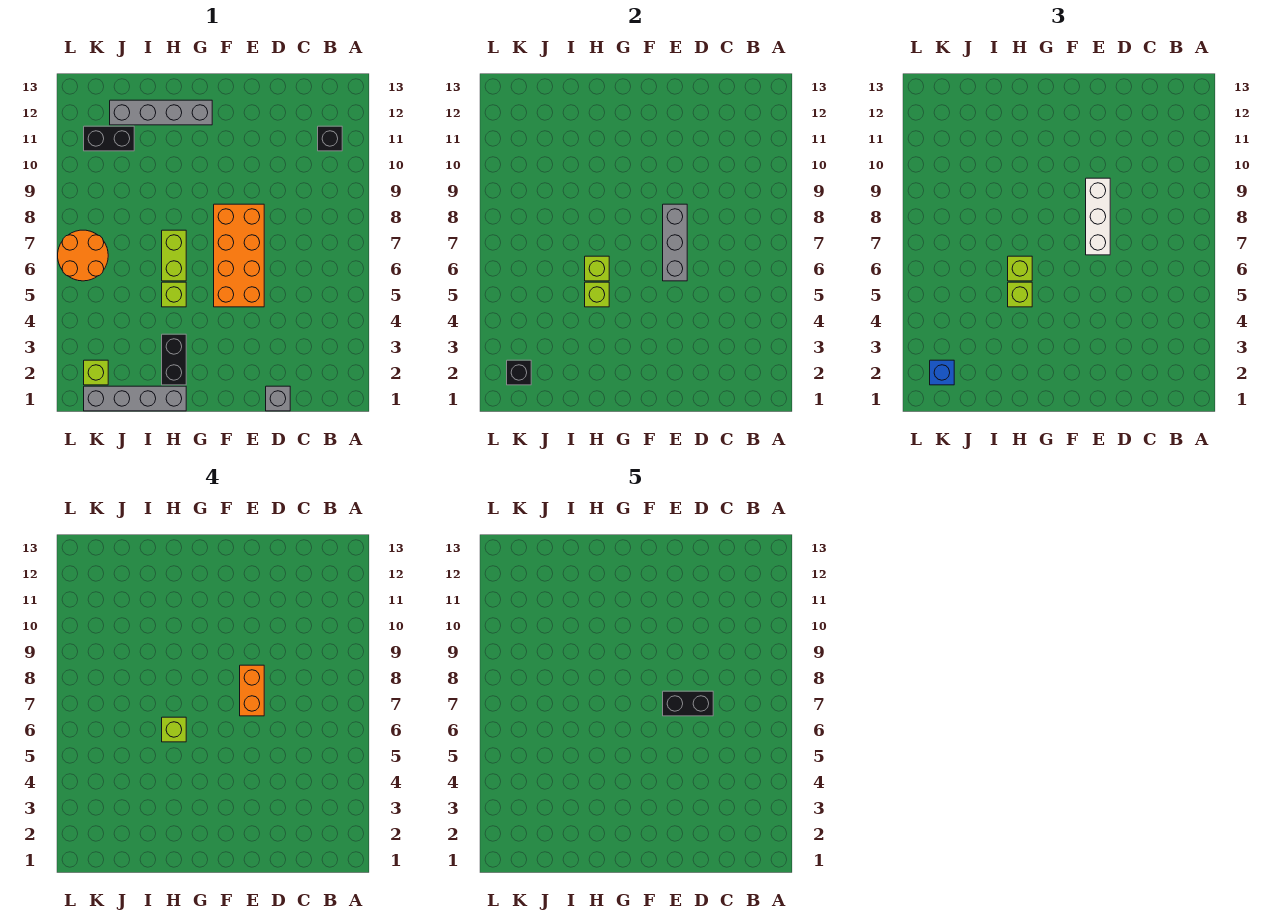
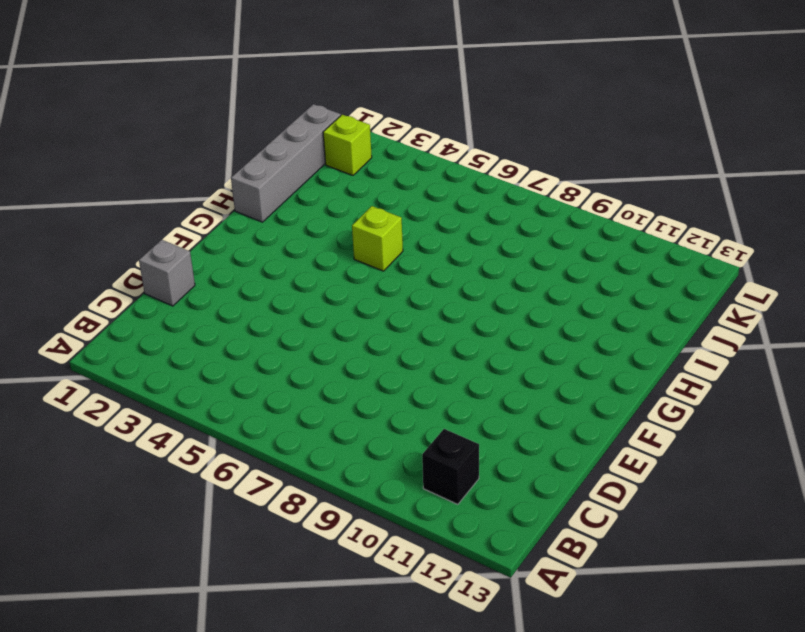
none -> orange 2x4 brick [214,204,264,307]
none -> grey 1x4 brick [110,100,212,125]
none -> black 1x2 brick [162,334,186,385]

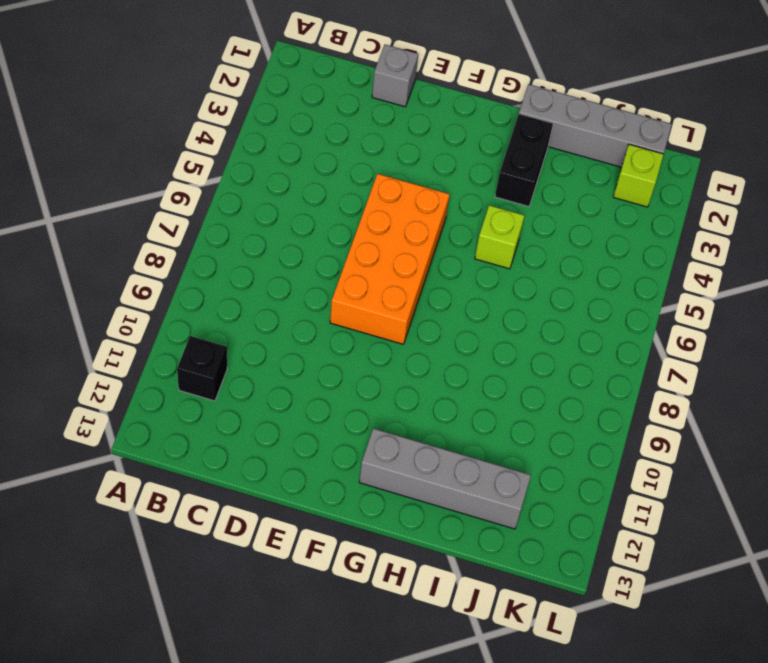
none -> lime 1x2 brick [162,230,186,281]
none -> black 1x2 brick [84,126,134,151]
none -> orange 2x2 round brick [58,230,108,281]

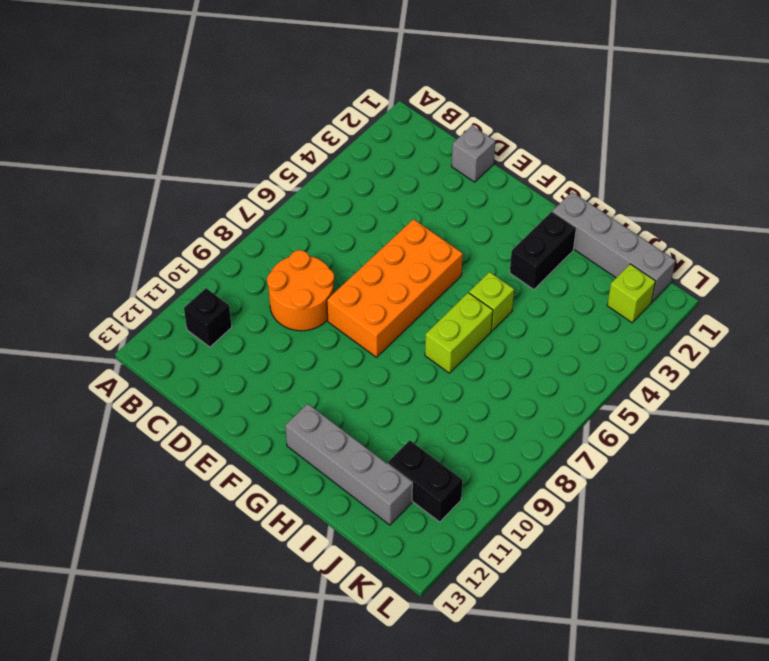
orange 2x2 round brick [267,250,334,331] -> orange 2x2 round brick moved to [58,230,108,281]
none -> grey 1x3 brick [663,204,687,281]
none -> lime 1x1 brick [585,282,609,307]
none -> lime 1x1 brick [585,256,609,281]

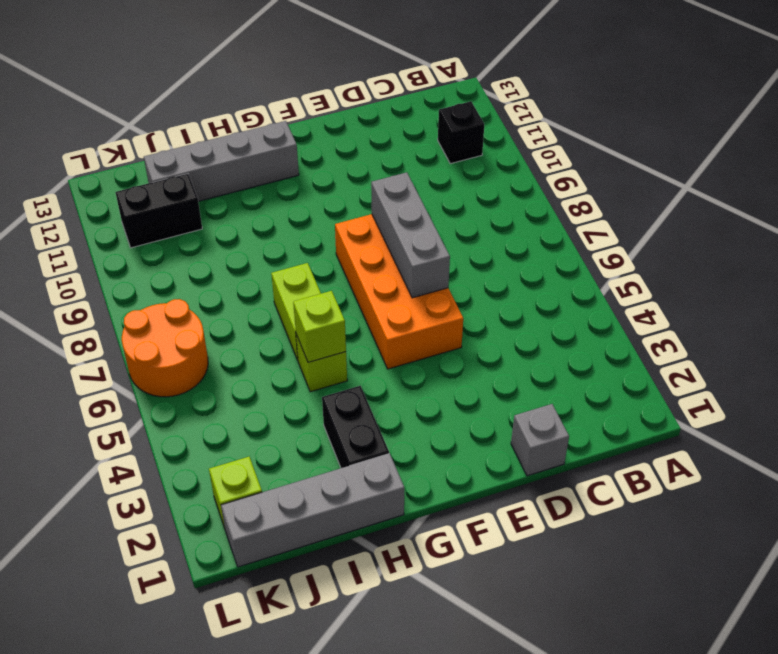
none -> lime 1x1 brick [585,256,609,281]
none -> black 1x1 brick [507,360,531,385]
none -> white 1x3 brick [1086,178,1110,255]

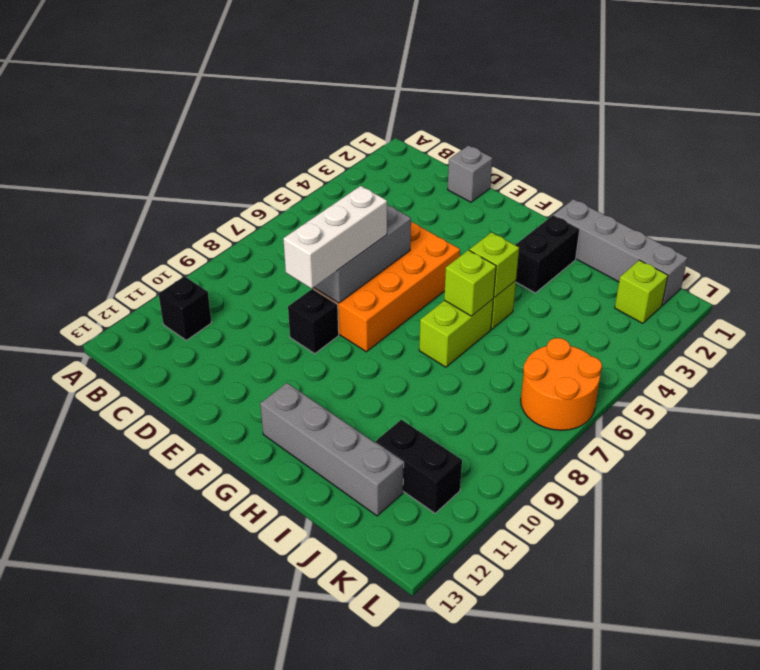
black 1x1 brick [288,289,339,354] -> black 1x1 brick moved to [507,360,531,385]
none -> lime 1x1 brick [1008,282,1032,307]
none -> lime 1x1 brick [1008,256,1032,281]
none -> blue 1x1 brick [930,360,954,385]

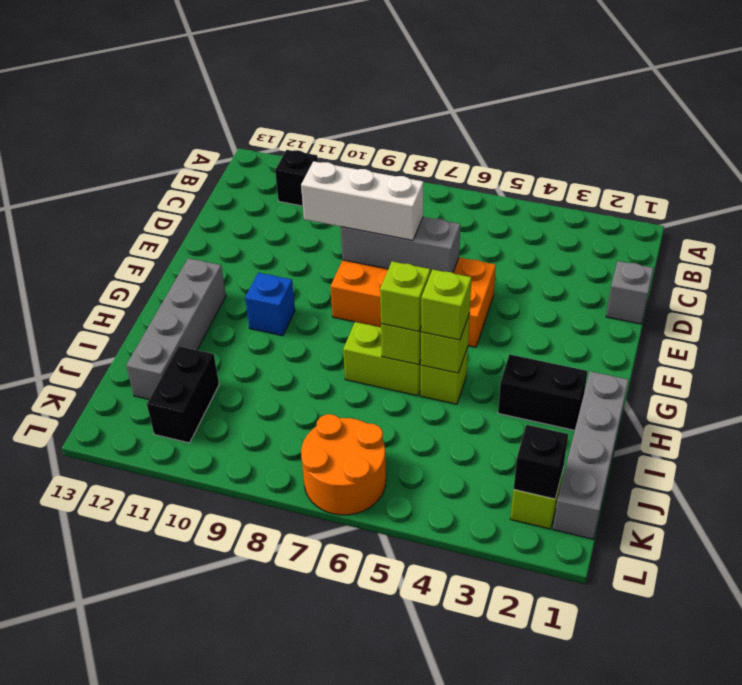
blue 1x1 brick [245,273,295,336] -> blue 1x1 brick moved to [930,360,954,385]
none -> orange 1x2 brick [240,665,264,716]
none -> lime 1x1 brick [162,717,186,742]
none -> black 1x2 brick [663,691,713,716]

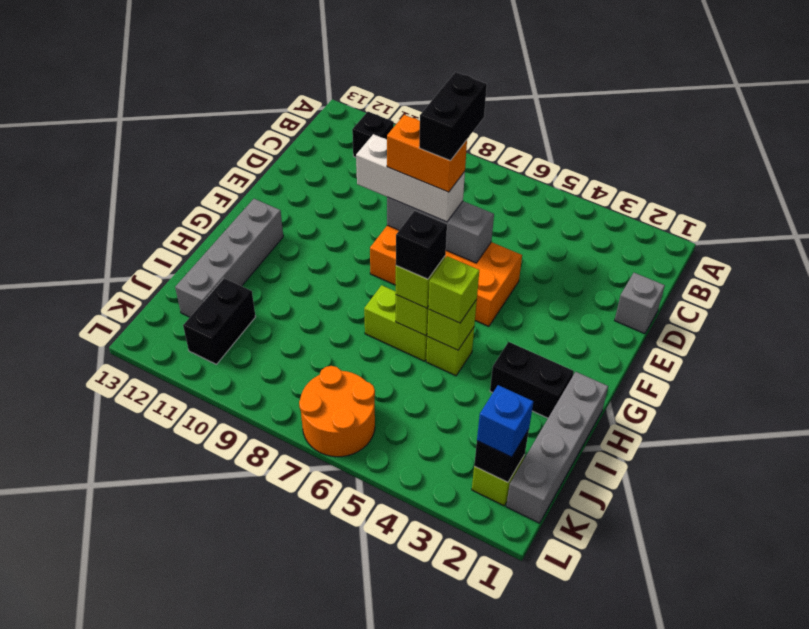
black 1x1 brick [396,211,447,279] -> lime 1x1 brick [162,717,186,742]

